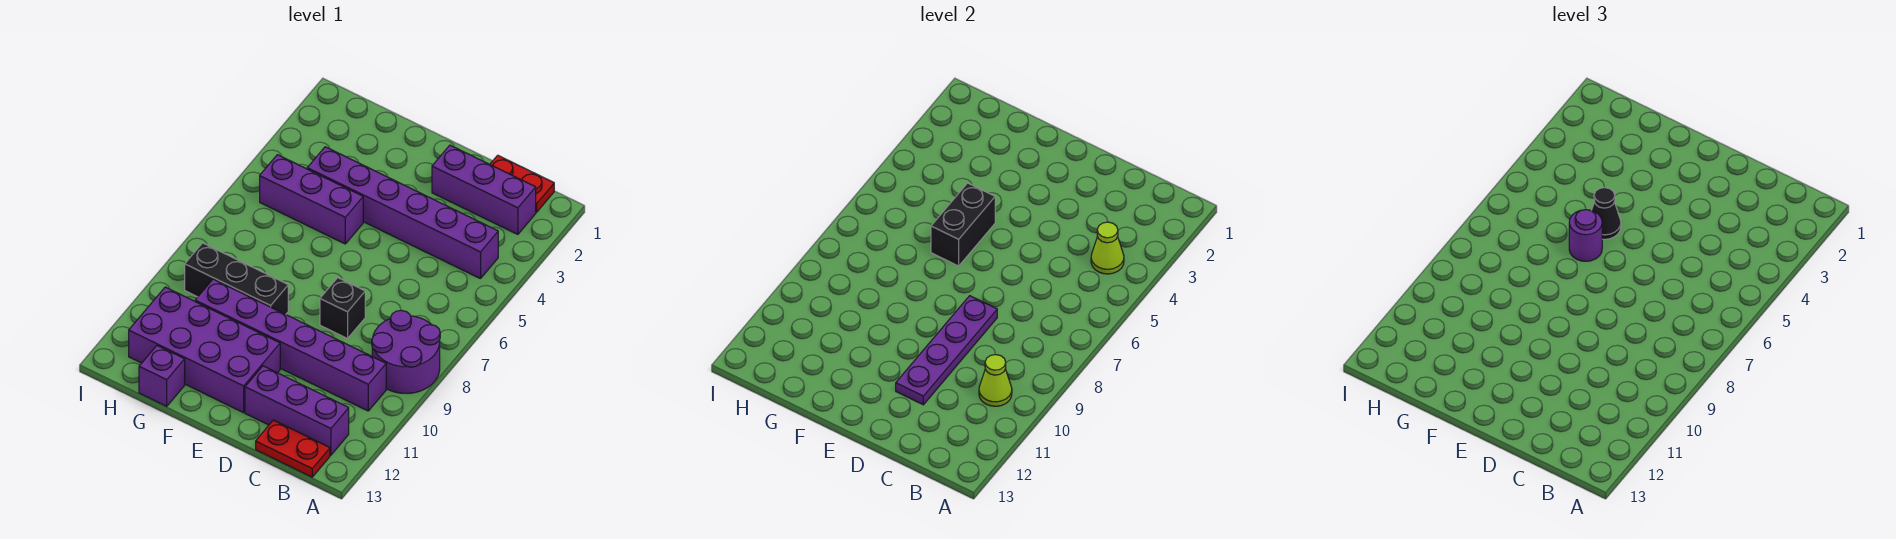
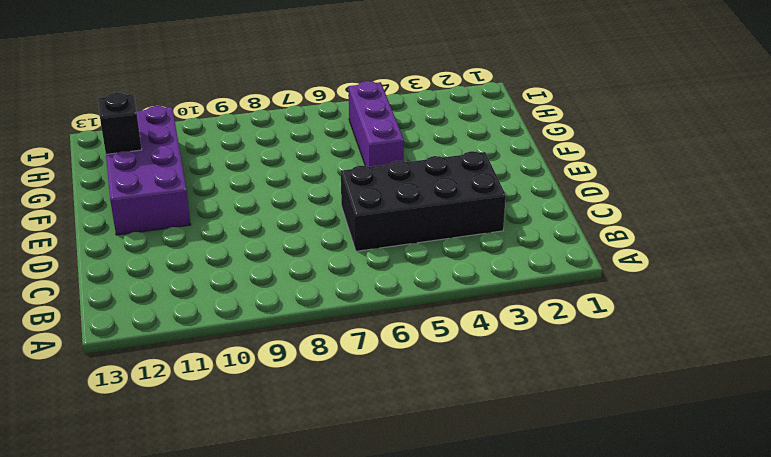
black 2x4 brick [341,151,506,251] -> purple 1x6 brick [307,147,498,279]
black 1x1 brick [98,93,142,154] -> black 1x1 brick moved to [320,278,365,339]
none -> purple 2x2 round brick [372,310,440,393]
none -> red 1x2 plate [490,155,554,212]
none -> purple 1x3 brick [432,145,536,234]

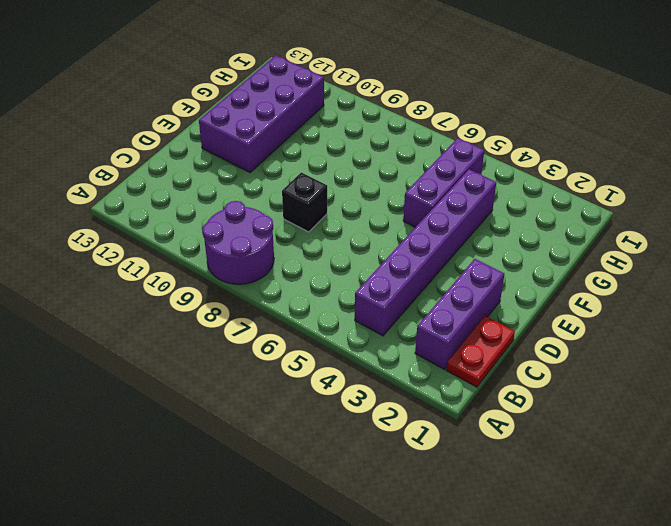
none -> purple 1x6 brick [195,279,386,411]
none -> purple 1x3 brick [245,366,349,455]
none -> red 1x2 plate [256,420,330,477]

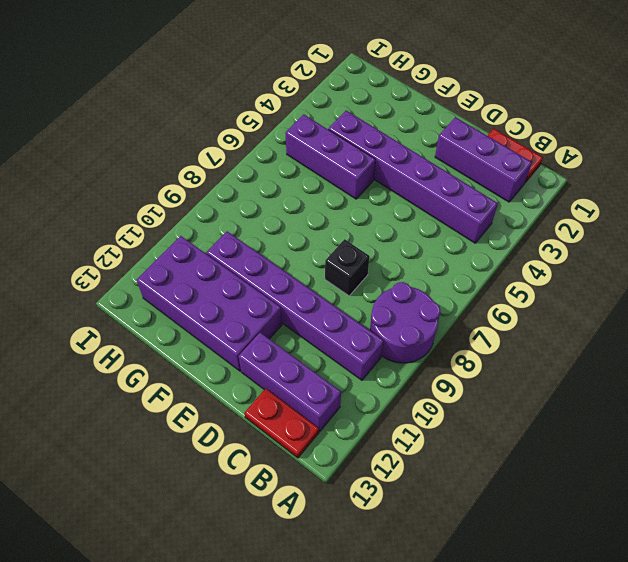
none -> black 1x3 brick [185,243,288,314]
none -> purple 1x1 brick [139,346,185,406]
none -> lime 1x1 cone [1091,222,1124,274]

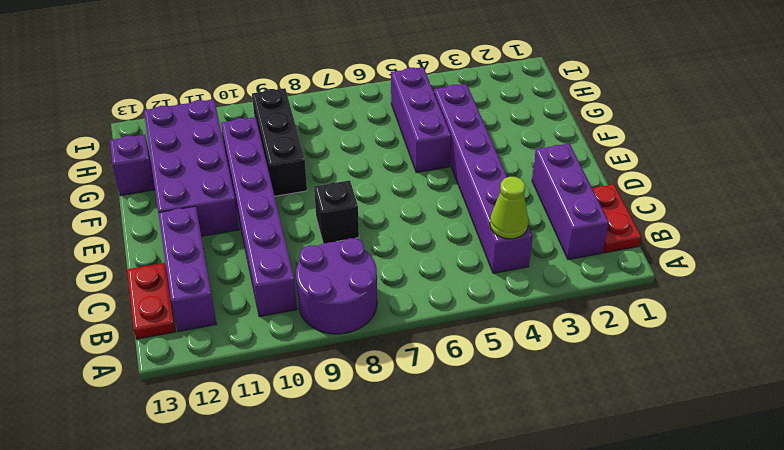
none -> lime 1x1 cone [979,355,1012,406]
none -> purple 1x4 plate [896,296,997,405]
none -> black 1x2 brick [931,183,995,266]

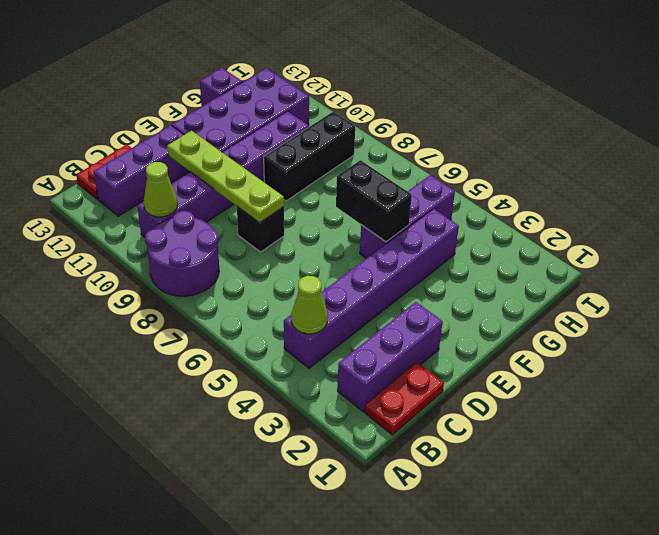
lime 1x4 plate [167,131,284,223] -> purple 1x4 plate [896,296,997,405]
none -> black 1x1 cone [1591,188,1621,239]
none -> purple 1x1 round brick [1569,209,1602,261]

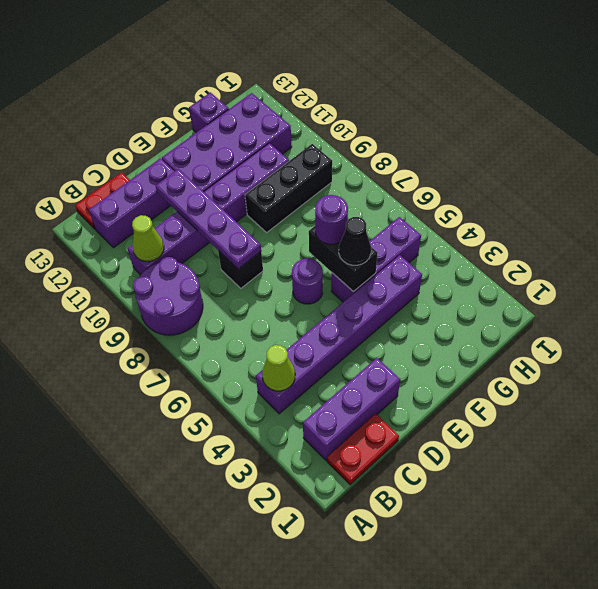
purple 1x1 round brick [292,259,323,304] -> none

